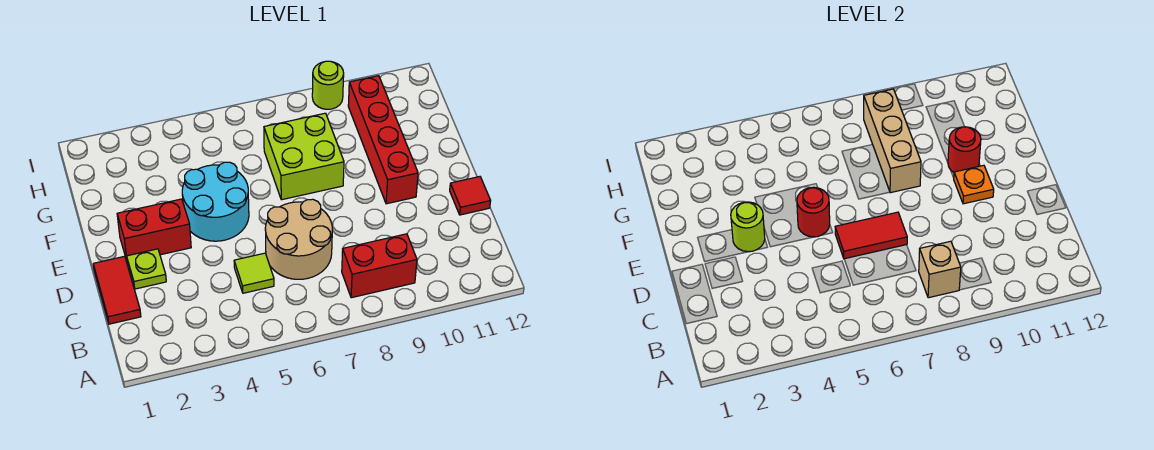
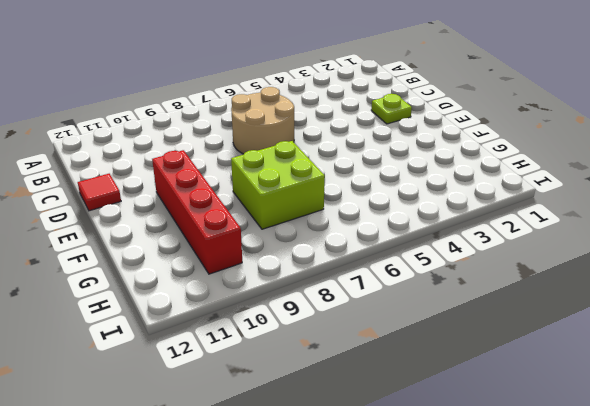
none -> red 1x2 brick [342,234,417,298]
none -> red 1x2 tile [93,256,141,324]
none -> lime 1x1 tile [234,253,274,293]

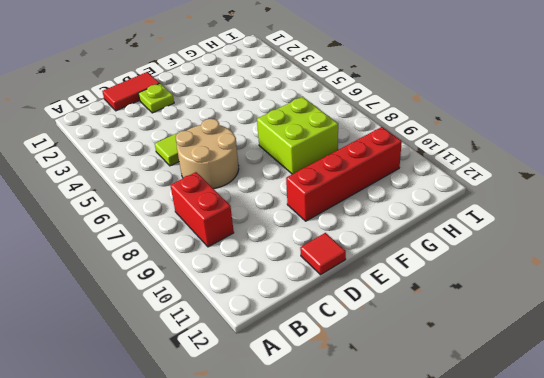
none -> red 1x2 brick [117,199,191,260]
none -> cyan 2x2 round brick [182,162,249,241]
none -> lime 1x1 round brick [312,61,344,109]

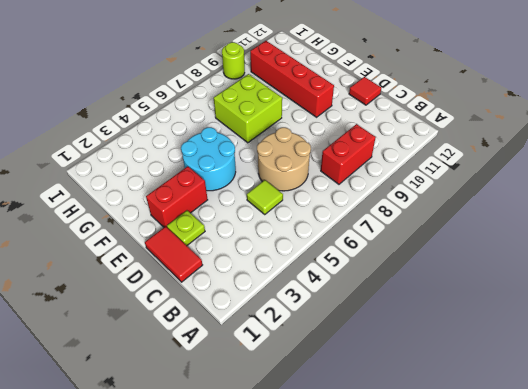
none -> tan 1x1 brick [919,241,961,298]
none -> red 1x2 tile [835,212,907,259]
none -> lime 1x1 round brick [731,202,765,252]

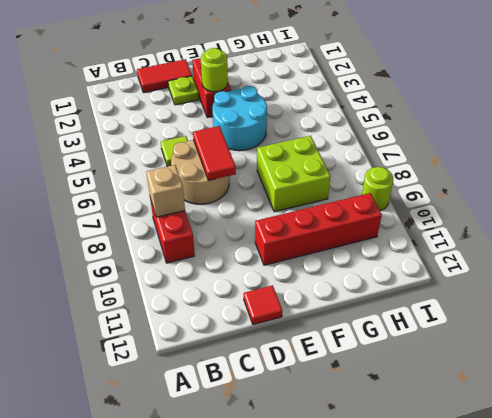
none -> red 1x1 round brick [797,187,830,237]
none -> orange 1x1 plate [954,165,994,204]
none -> tan 1x3 brick [864,89,921,193]

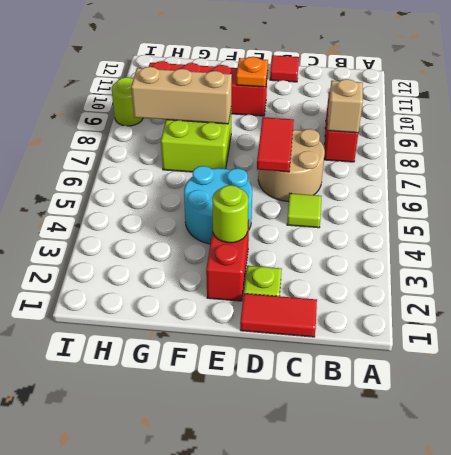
none -> red 1x1 round brick [797,187,830,237]
none -> red 1x1 round brick [948,127,981,172]

